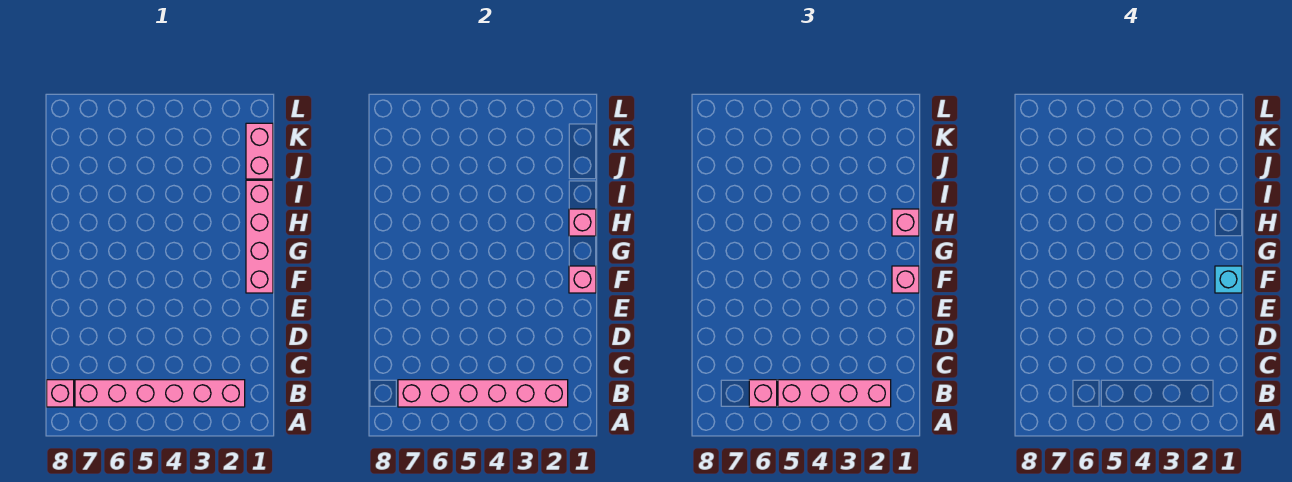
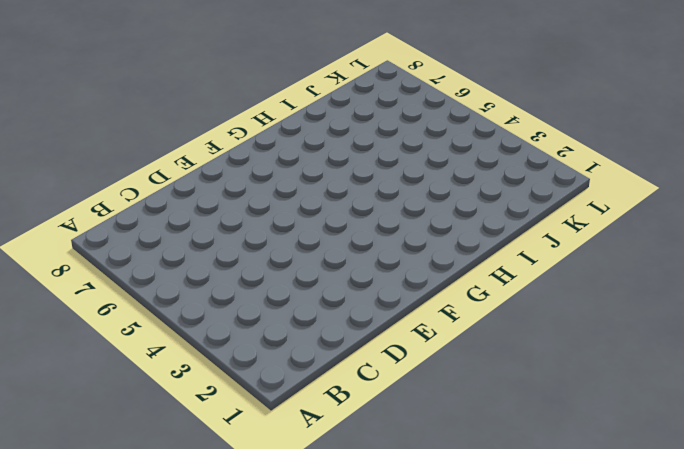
none -> pink 1x6 brick [75,380,245,407]
none -> pink 1x1 brick [47,380,74,407]
none -> pink 1x4 brick [246,180,273,293]

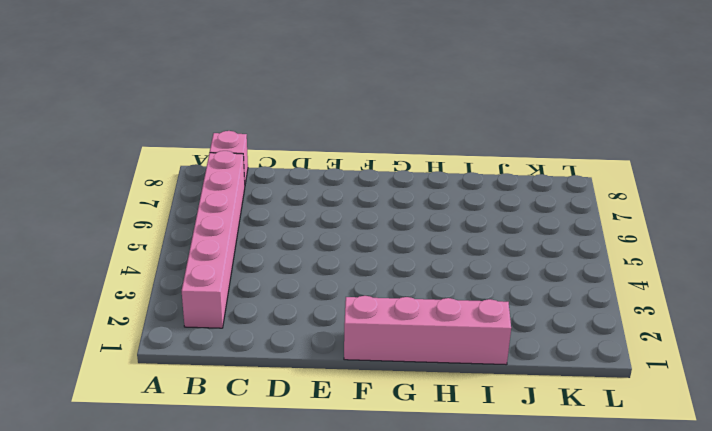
none -> pink 1x2 brick [246,123,273,179]
none -> pink 1x6 brick [398,380,568,407]
none -> pink 1x1 brick [569,266,596,293]

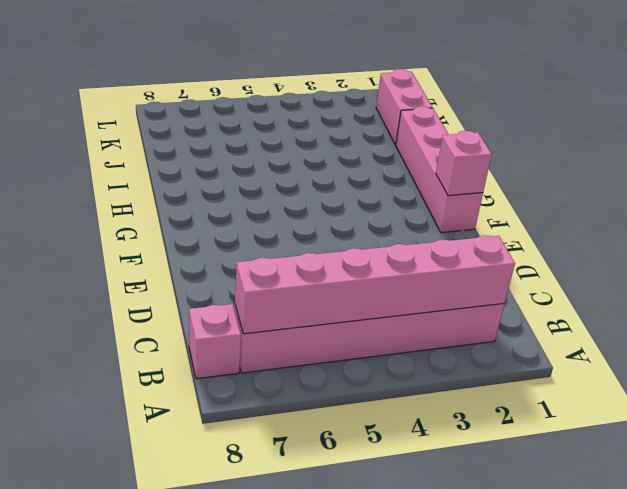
none -> pink 1x1 brick [569,209,596,236]
none -> pink 1x4 brick [778,380,891,407]
none -> pink 1x1 brick [749,380,777,407]

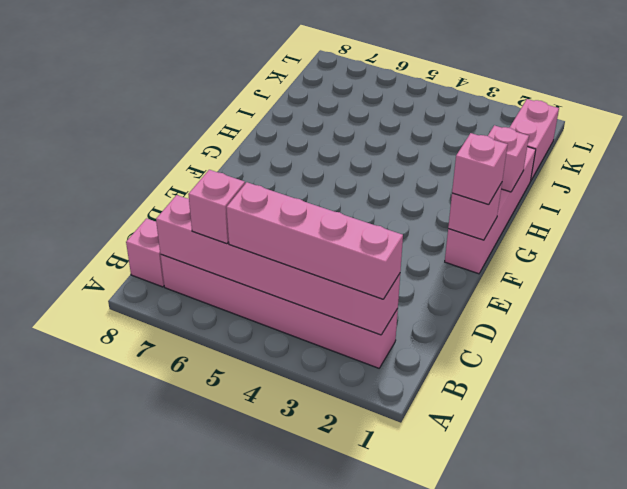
none -> pink 1x1 brick [892,209,919,236]
none -> cyan 1x1 brick [1215,266,1242,293]

